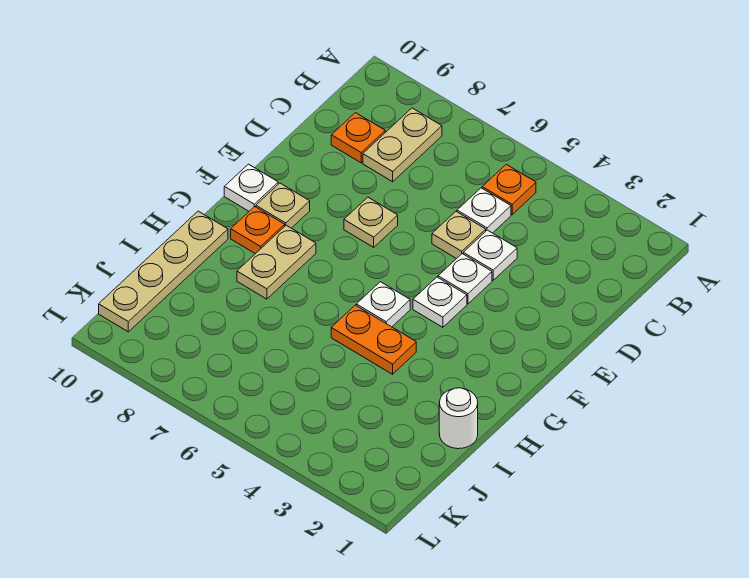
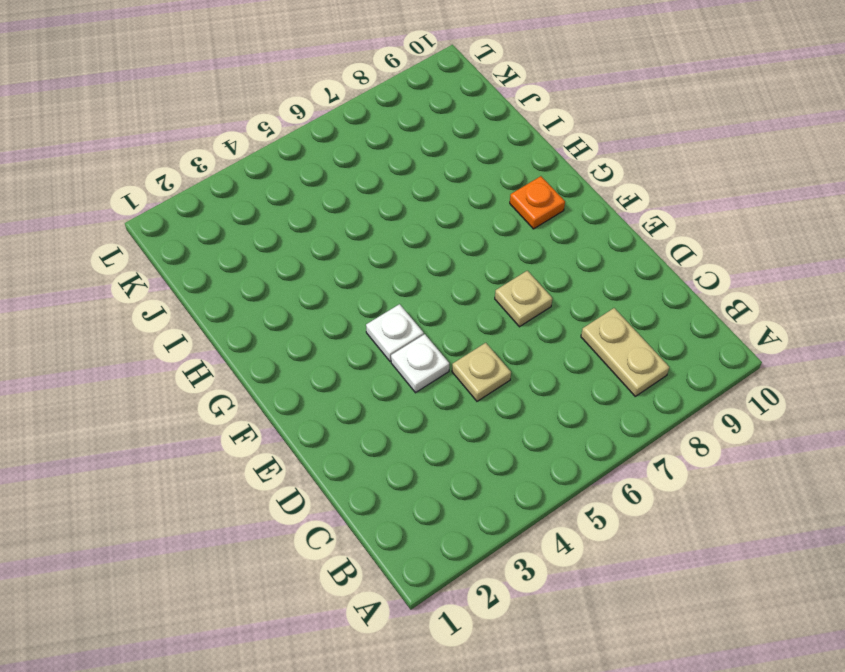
none -> orange 1x1 plate [482,164,536,215]
none -> white 1x1 plate [457,188,511,233]
none -> orange 1x1 plate [331,113,385,163]

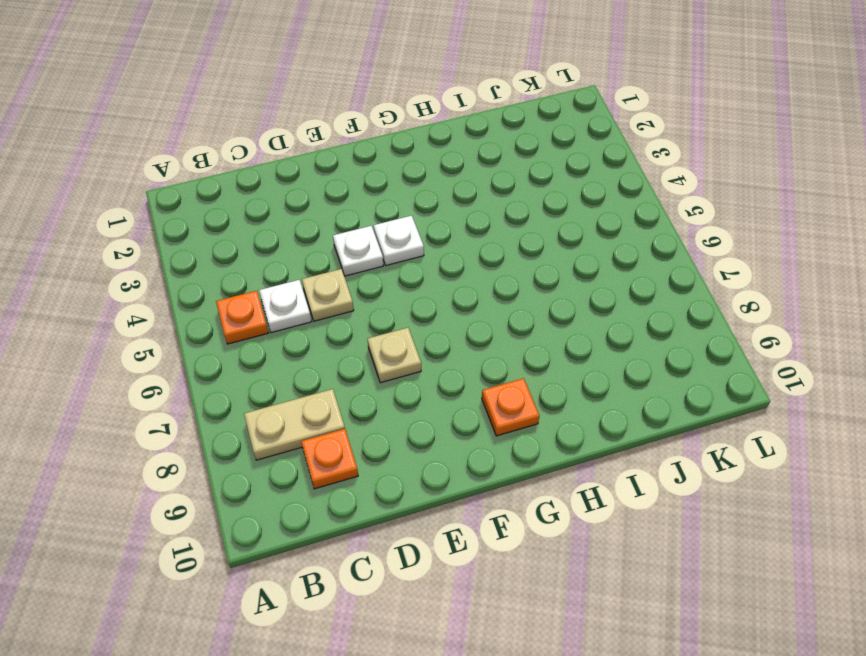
none -> white 1x1 plate [463,230,517,280]
none -> tan 1x1 plate [256,183,310,228]
none -> white 1x1 plate [224,164,278,211]

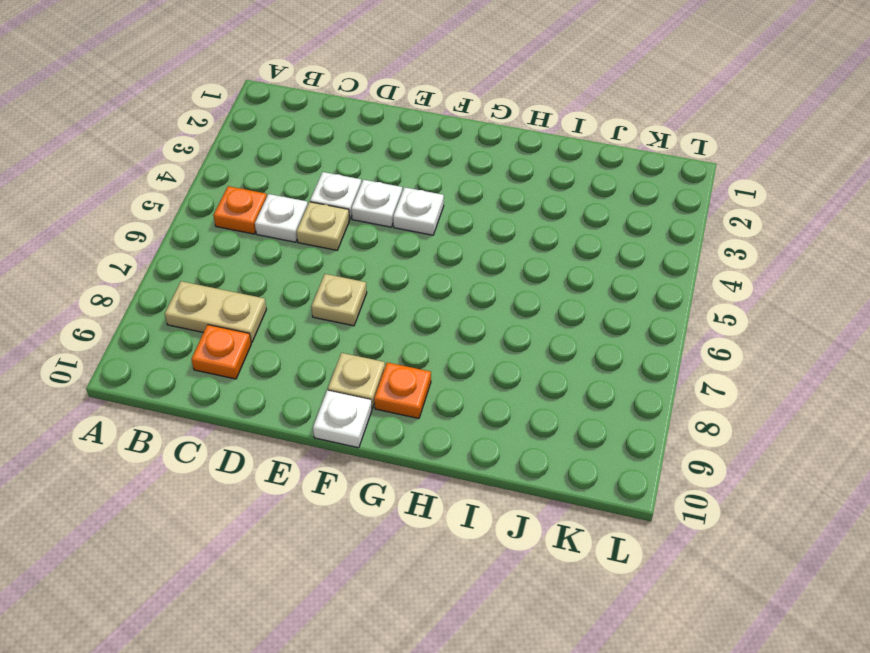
none -> white 1x1 plate [356,282,410,327]
none -> tan 1x2 plate [237,225,316,299]
none -> orange 1x2 plate [331,305,416,374]

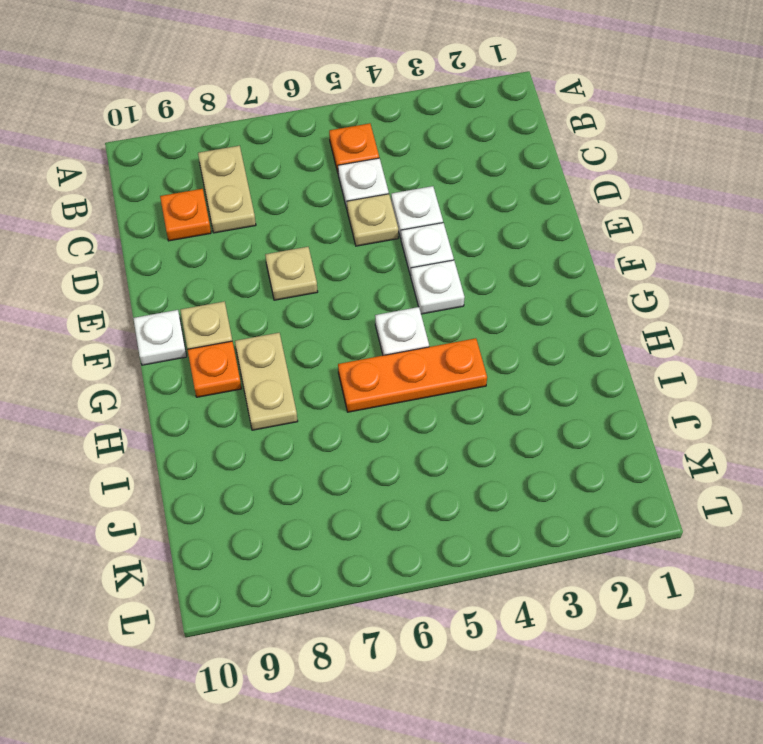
orange 1x3 plate [338,338,487,412] -> orange 1x2 plate [331,305,416,374]
none -> tan 1x4 plate [99,211,228,332]
none -> white 1x1 round brick [439,388,478,449]

